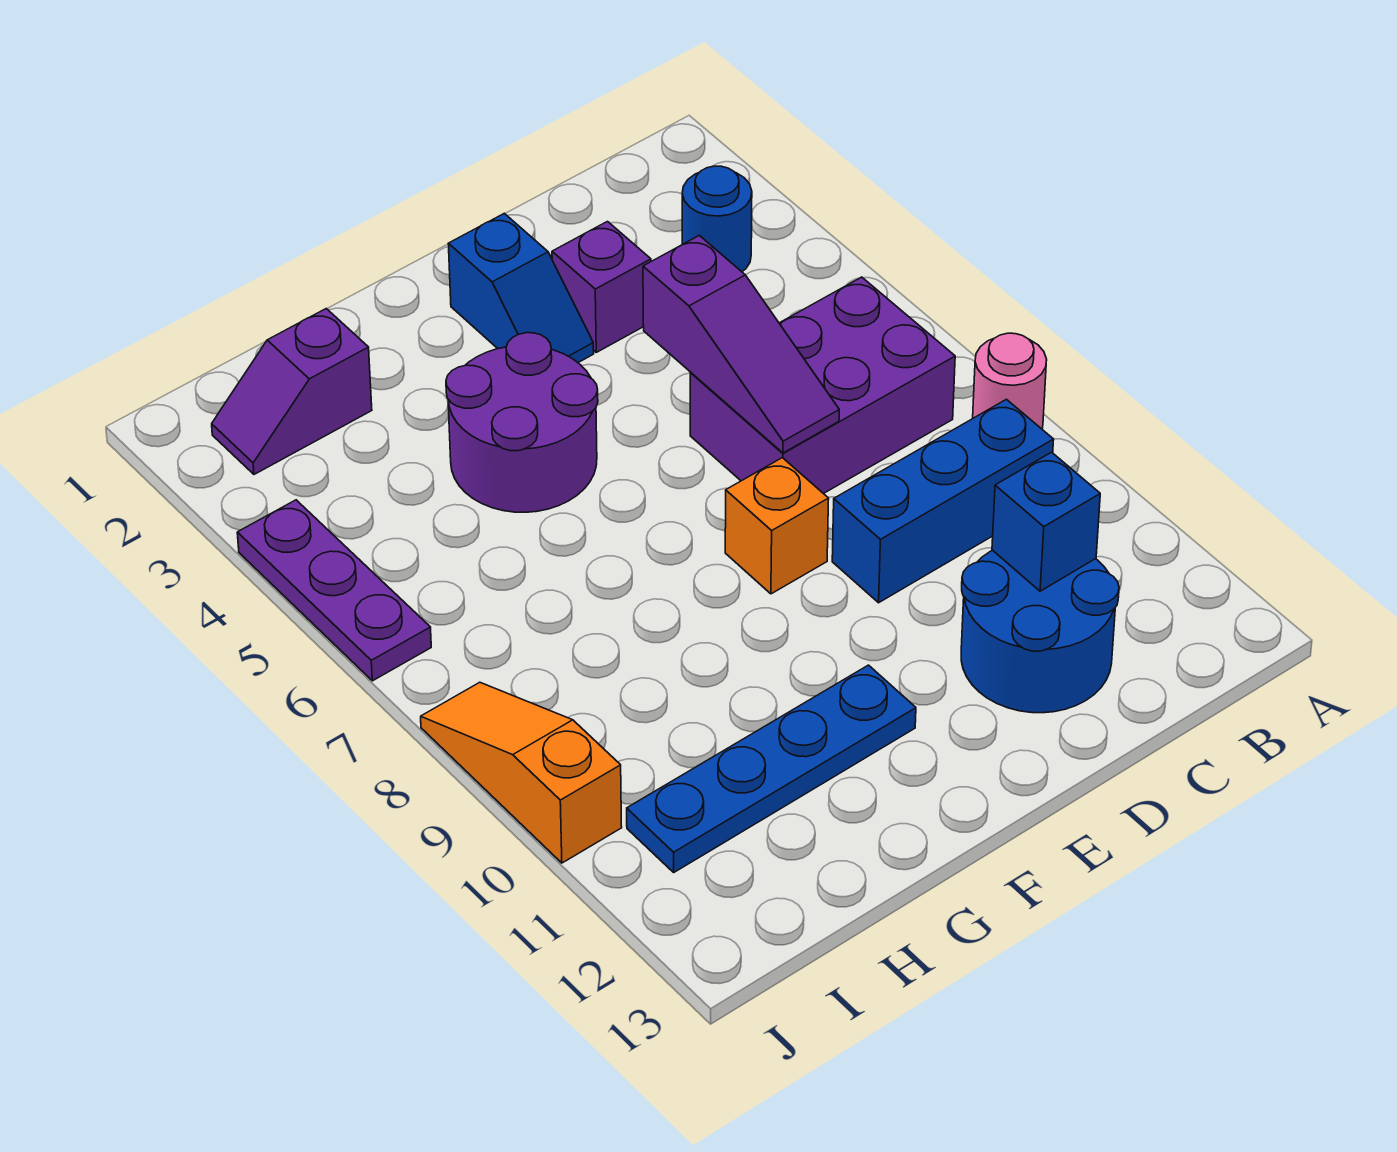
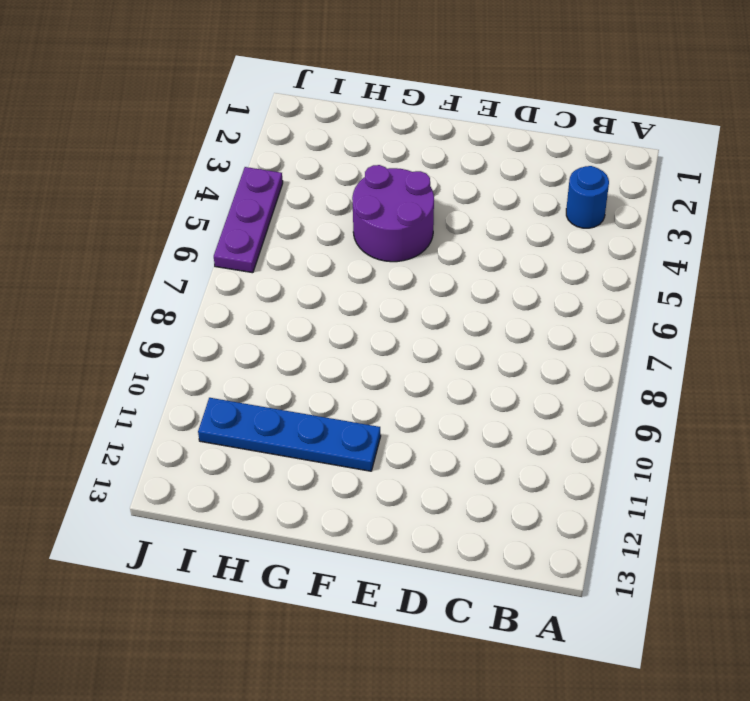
none -> pink 1x1 round brick [973,333,1047,429]
none -> purple 2x3 brick [690,277,955,494]
none -> blue 1x3 brick [832,399,1054,603]

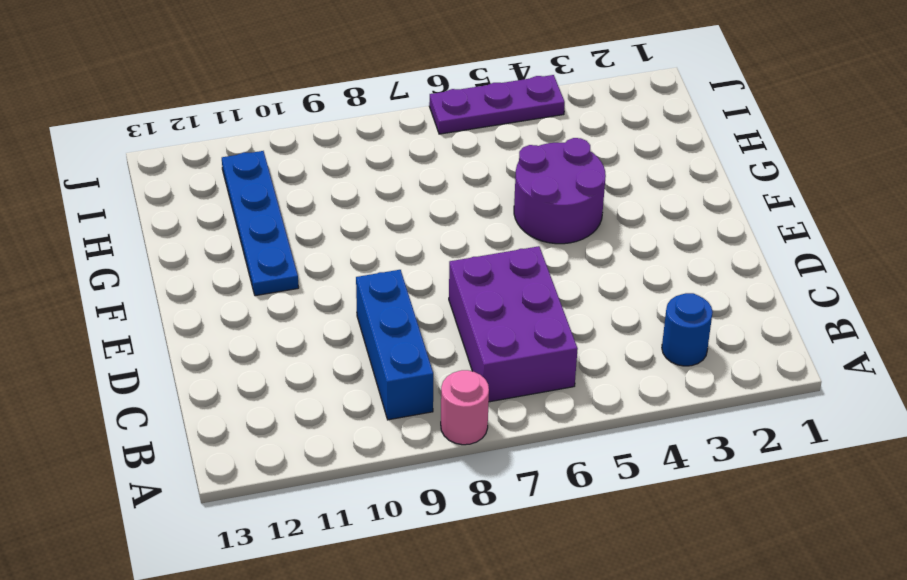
none -> blue 2x2 round brick [961,550,1119,713]
none -> purple 1x1 brick [552,222,651,352]
none -> blue 1x2 slope [448,213,594,363]

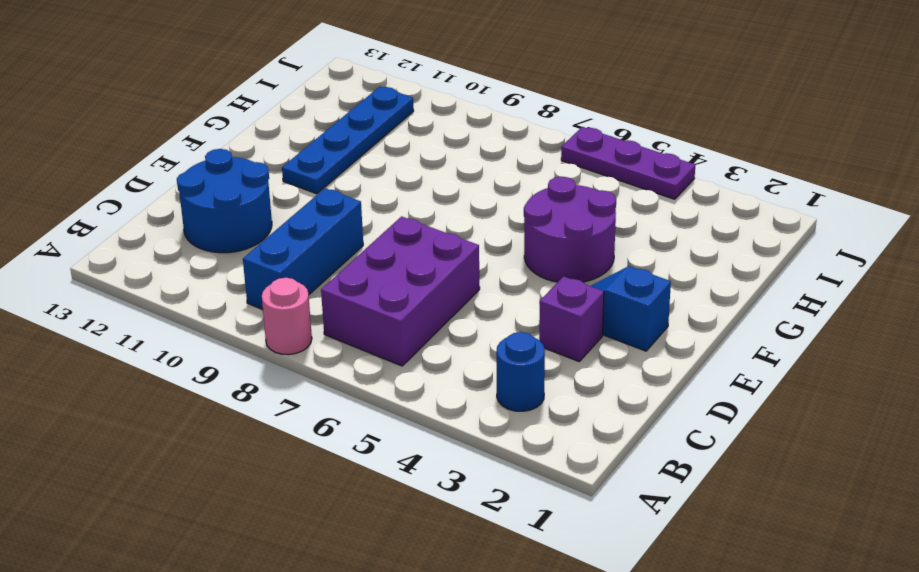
none -> orange 1x1 brick [725,458,829,594]
none -> purple 1x2 slope [212,309,372,474]
none -> orange 1x3 slope [421,682,622,863]

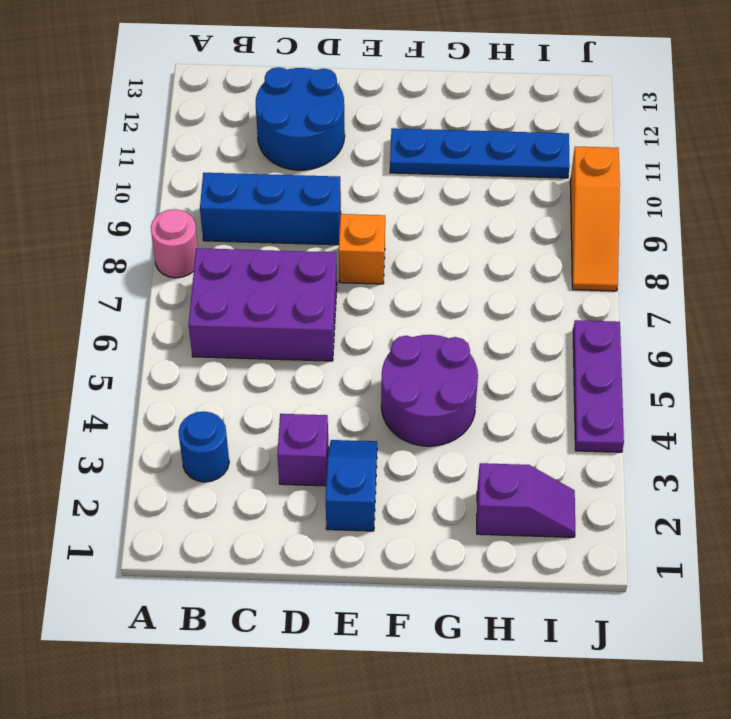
none -> blue 1x1 brick [992,452,1100,591]
none -> purple 1x3 slope [643,236,839,453]

